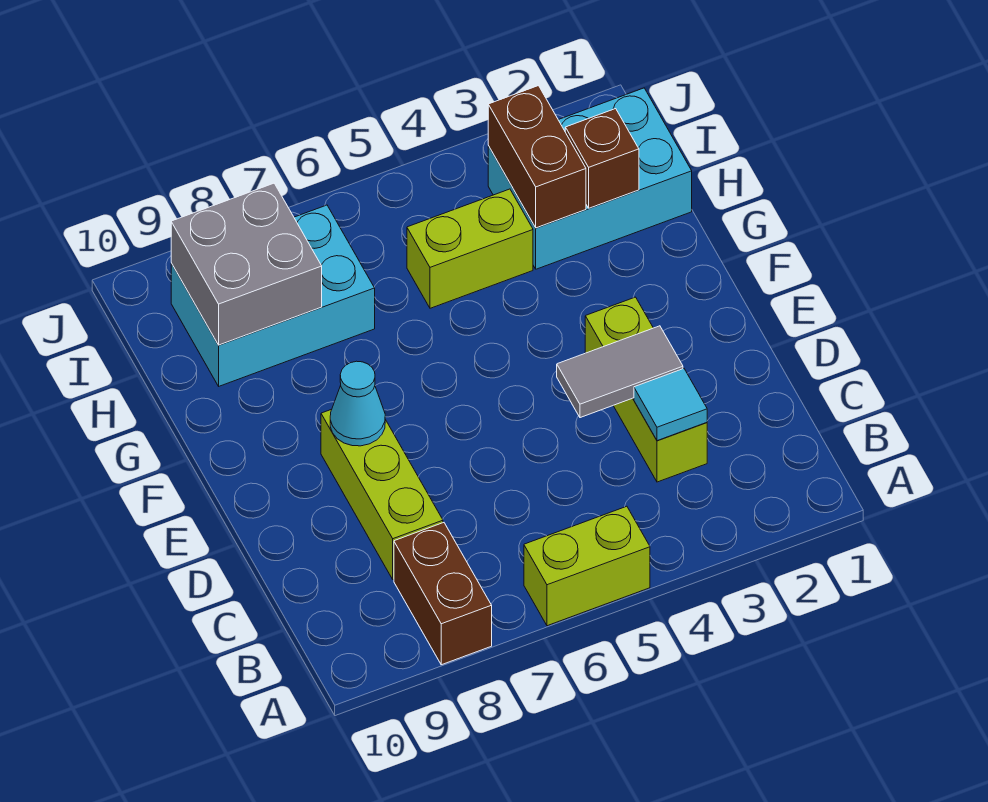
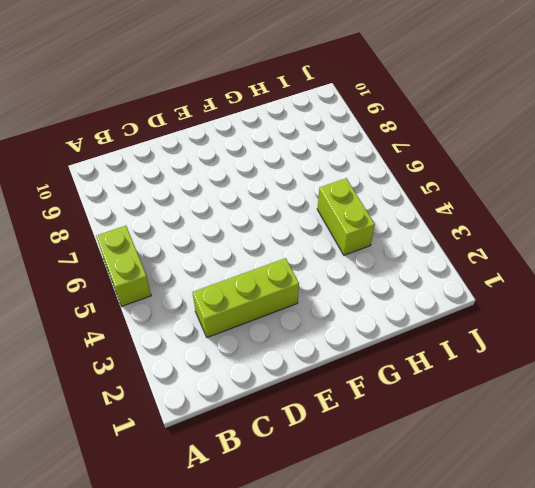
none -> brown 1x2 brick [394,523,492,665]
none -> lime 1x3 brick [321,410,443,580]
none -> cyan 2x3 brick [488,88,692,269]

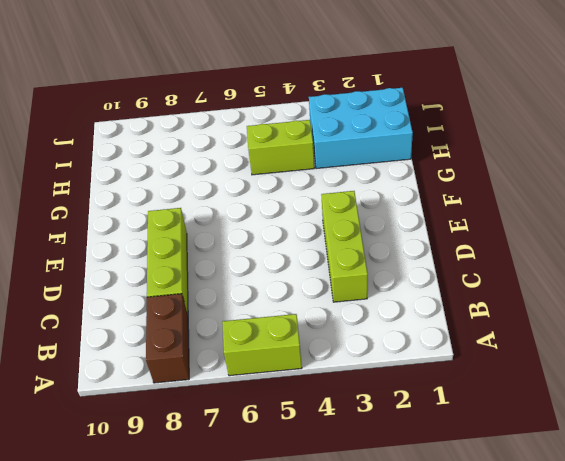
none -> cyan 2x3 brick [171,205,375,386]
none -> cyan 1x1 tile [634,369,707,441]
none -> grey 1x2 tile [557,326,683,418]

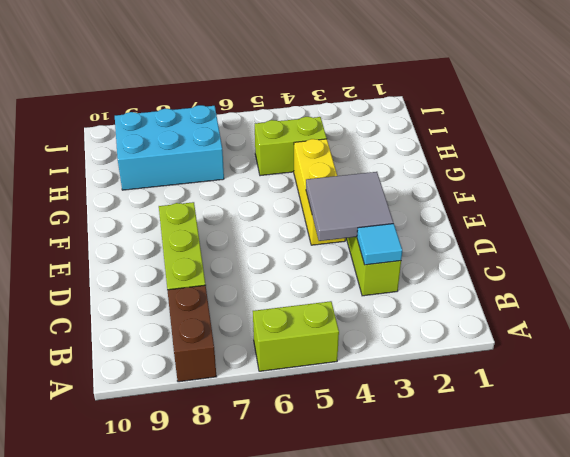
grey 2x2 tile [306,172,393,241] -> grey 1x2 tile [557,326,683,418]
yellow 1x3 brick [294,139,346,245] -> none
none -> cyan 2x3 brick [488,88,692,269]
none -> cyan 1x1 cone [330,361,385,446]
none -> brown 1x1 brick [565,109,639,208]

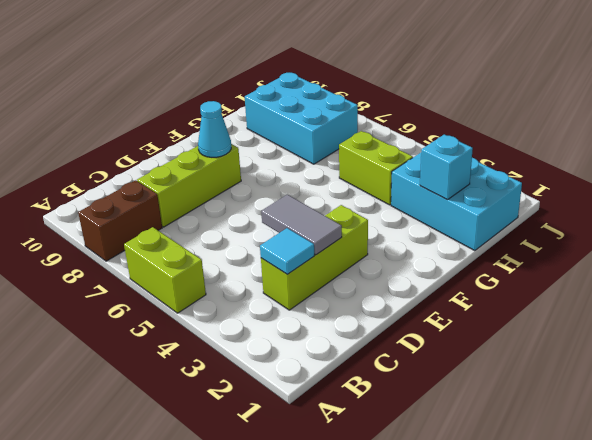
cyan 1x1 brick [420,135,473,200] -> brown 1x1 brick [565,109,639,208]
none -> brown 1x2 brick [488,86,586,228]
none -> grey 2x2 brick [171,183,322,345]

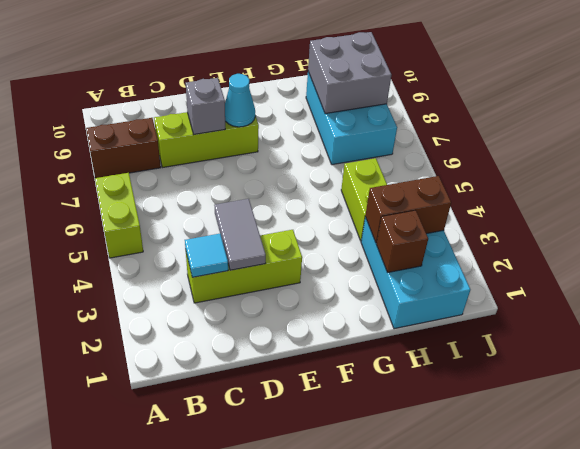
grey 1x1 brick [186,78,225,135] -> none

